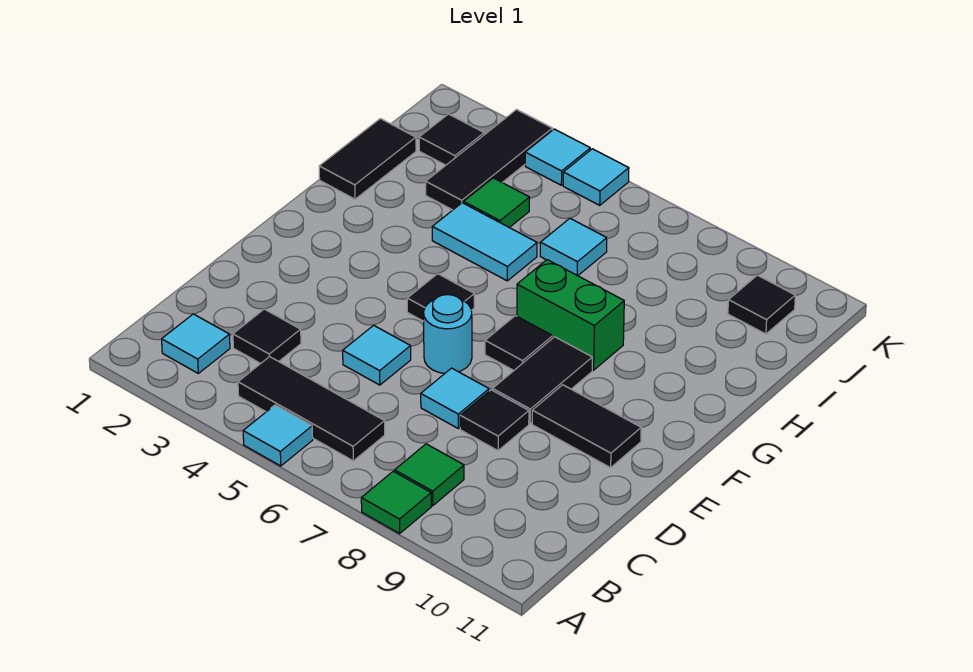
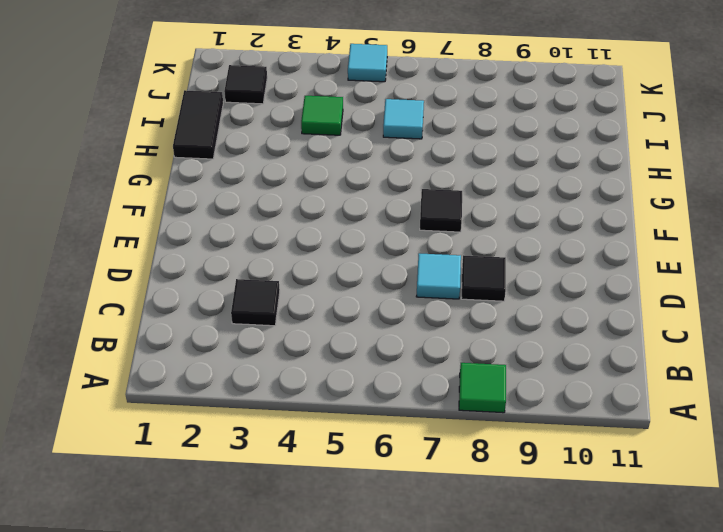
none -> cyan 1x1 tile [243,405,313,466]
none -> cyan 1x1 tile [162,314,230,373]
none -> black 1x3 tile [238,357,385,461]

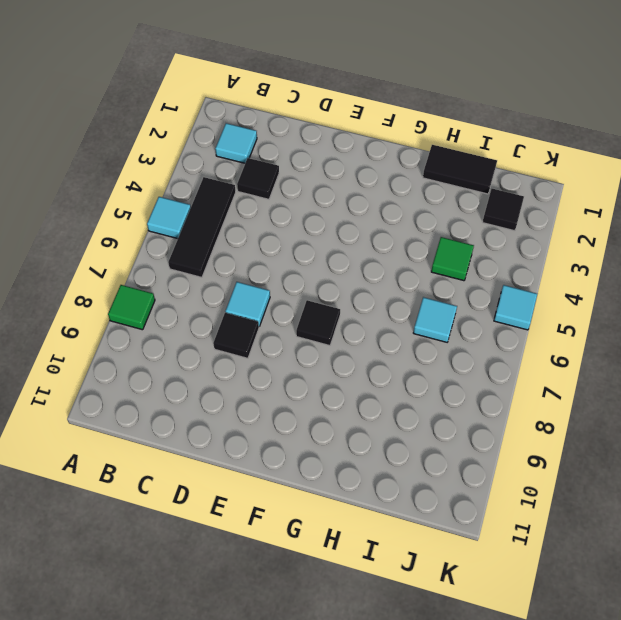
none -> green 1x1 tile [395,444,464,506]
none -> cyan 1x1 tile [343,325,411,385]
none -> cyan 1x1 round brick [424,295,472,373]

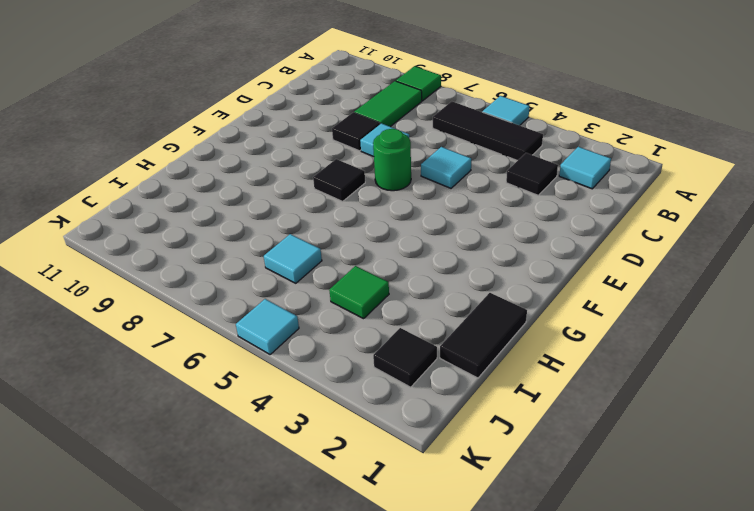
green 1x2 tile [354,81,422,127] -> green 1x1 tile [395,444,464,506]
green 1x1 round brick [373,129,411,191] -> cyan 1x1 round brick [424,295,472,373]
none -> black 1x2 tile [493,337,592,423]
none -> black 1x2 tile [532,385,641,468]
none -> black 1x1 tile [407,274,474,321]

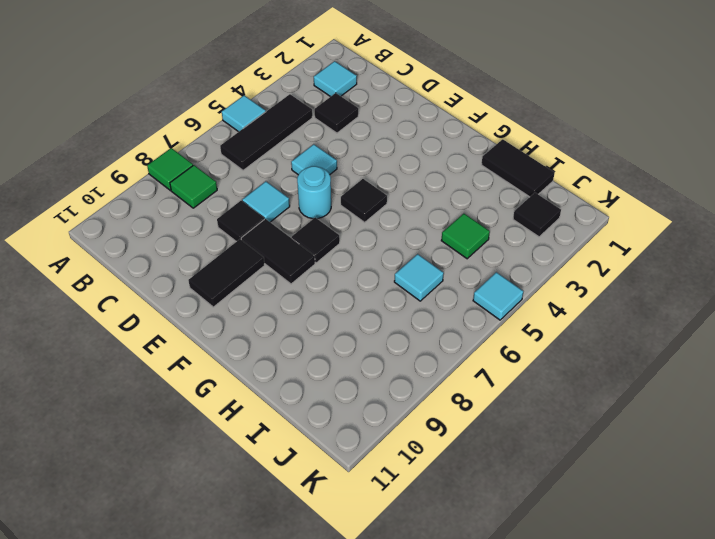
none -> green 1x2 brick [517,260,624,370]
none -> cyan 1x2 tile [432,203,537,281]
none -> black 1x3 tile [426,110,552,210]

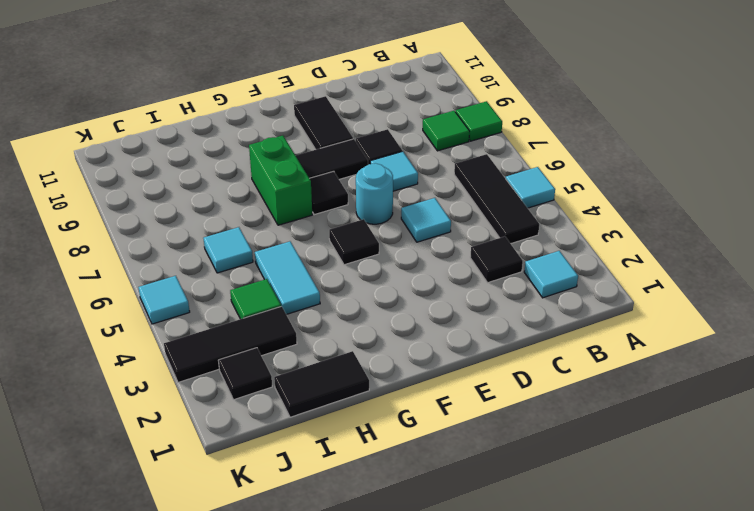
none -> black 1x1 tile [728,275,795,334]
none -> cyan 1x1 tile [525,129,590,185]

